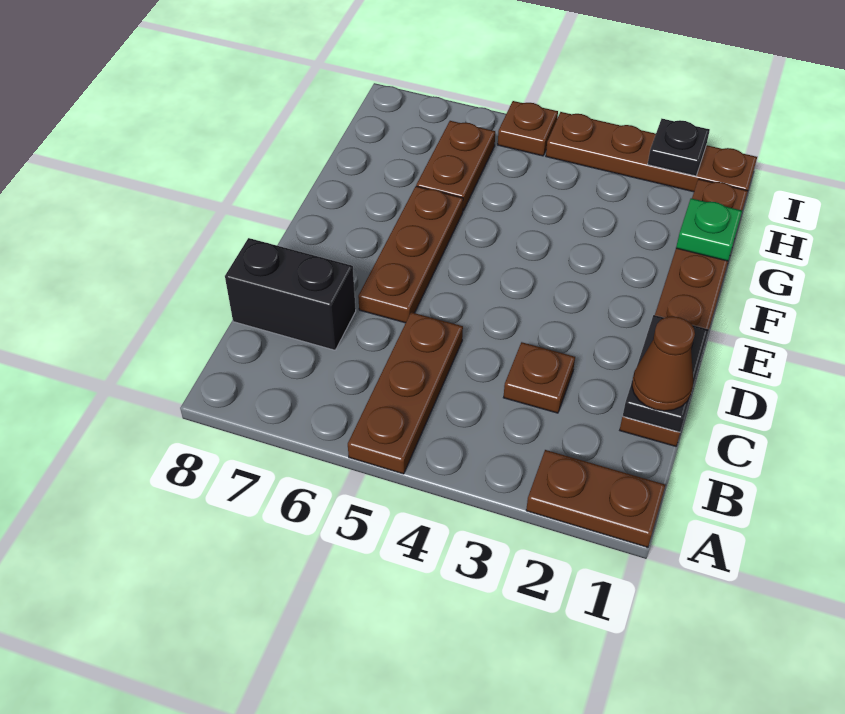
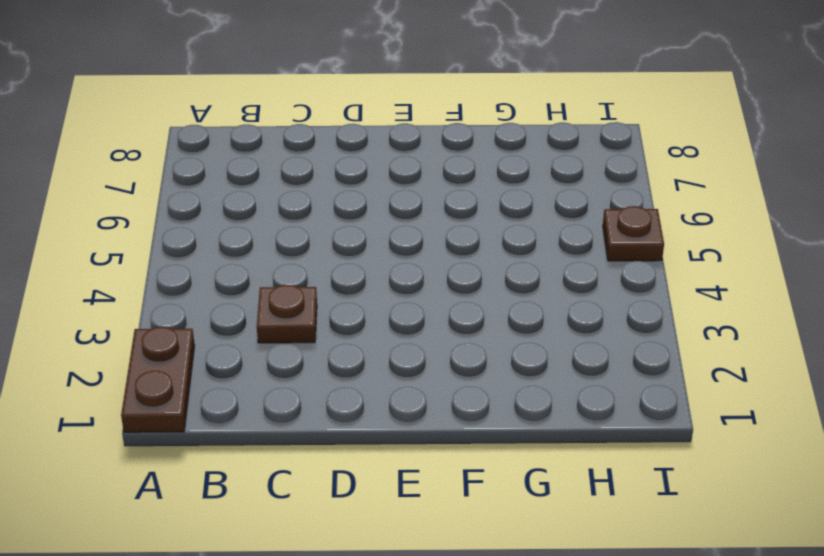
none -> brown 1x3 plate [348,312,463,474]
none -> brown 1x6 plate [620,179,748,446]
none -> black 1x2 brick [225,238,356,350]

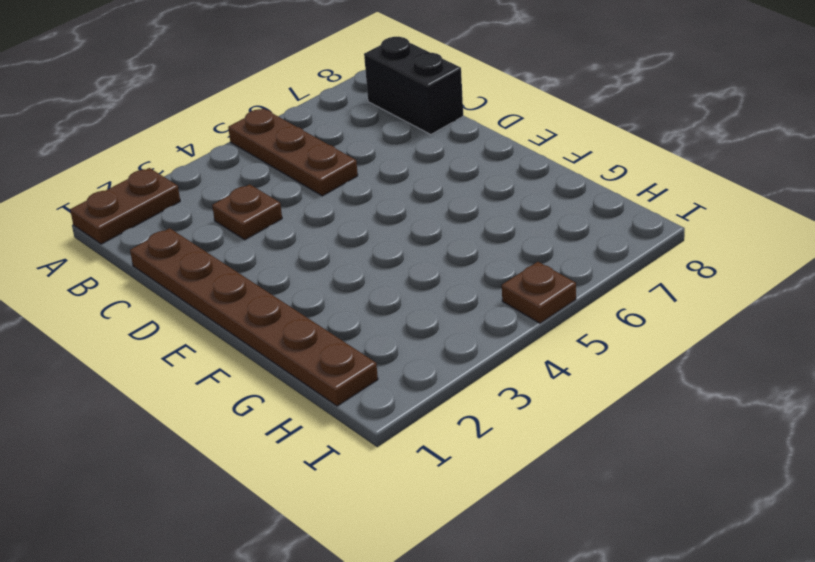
black 1x2 brick [364,37,463,134] -> black 1x2 brick turned to [225,238,356,350]
none -> brown 1x3 plate [358,186,463,323]
none -> brown 1x2 plate [416,121,495,211]
none -> brown 1x4 plate [546,112,757,192]

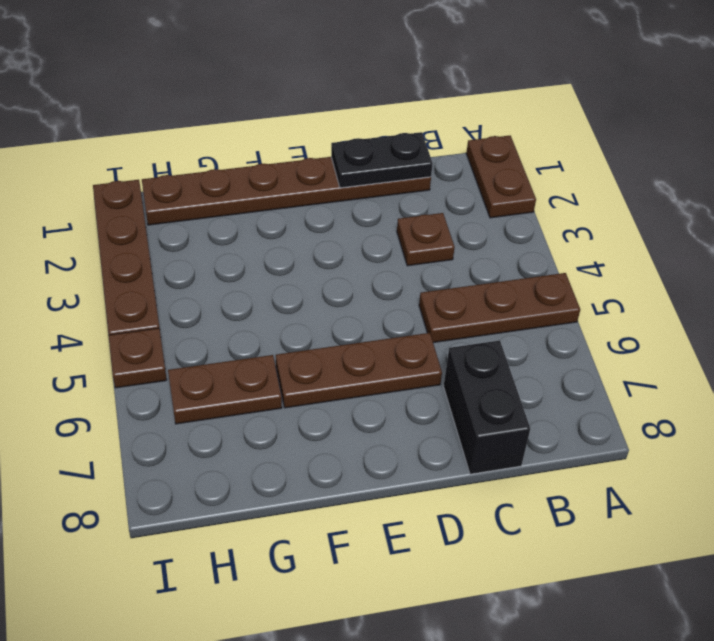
none -> green 1x1 plate [676,198,742,261]
none -> black 1x1 plate [648,119,710,176]
none -> brown 1x1 cone [632,316,695,411]

